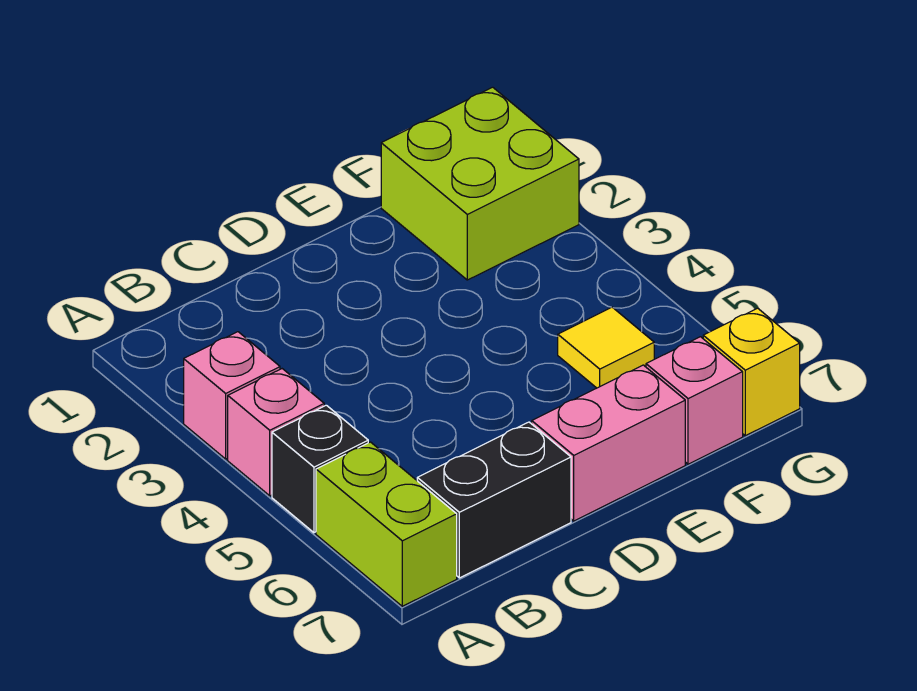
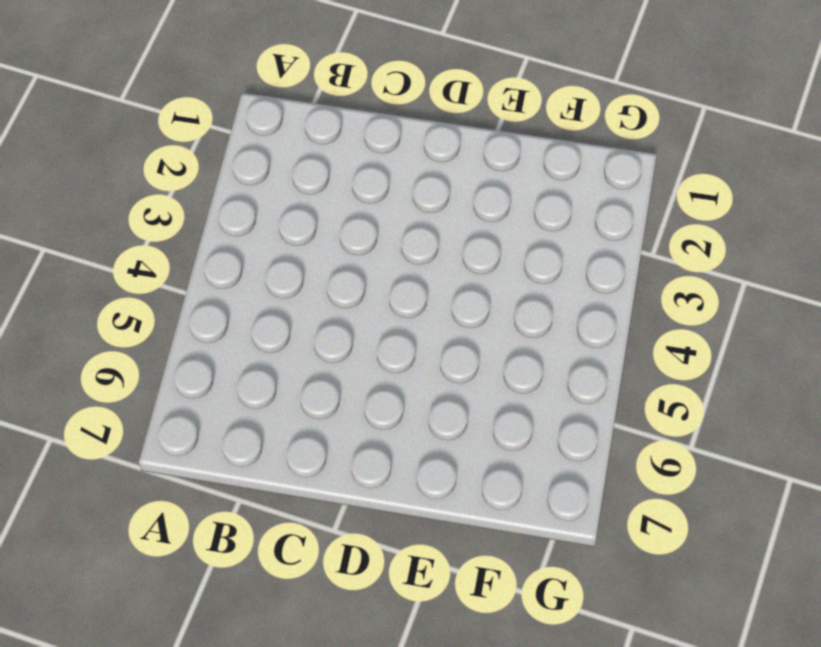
none -> pink 1x1 brick [184,332,280,459]
none -> pink 1x1 brick [228,369,324,496]

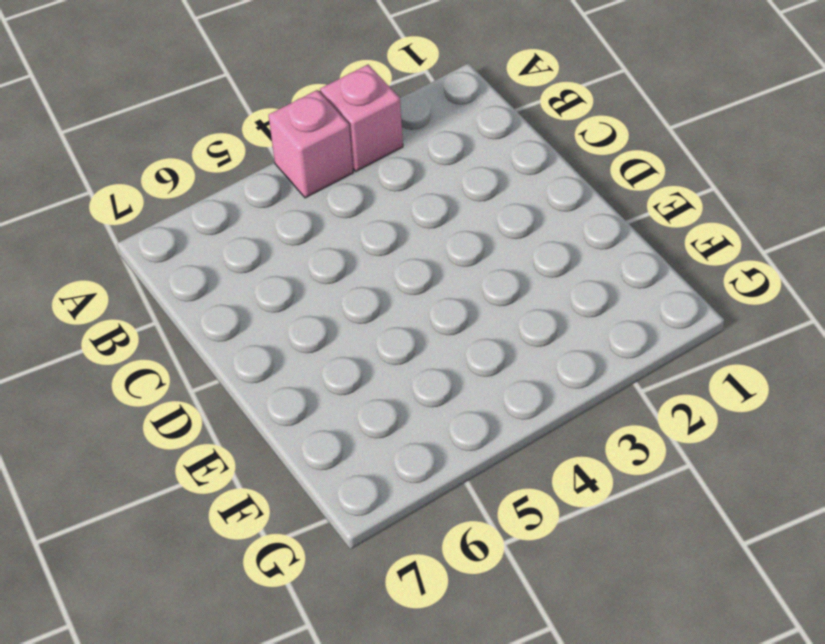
none -> black 1x1 brick [272,405,368,533]
none -> lime 1x2 brick [316,442,457,606]

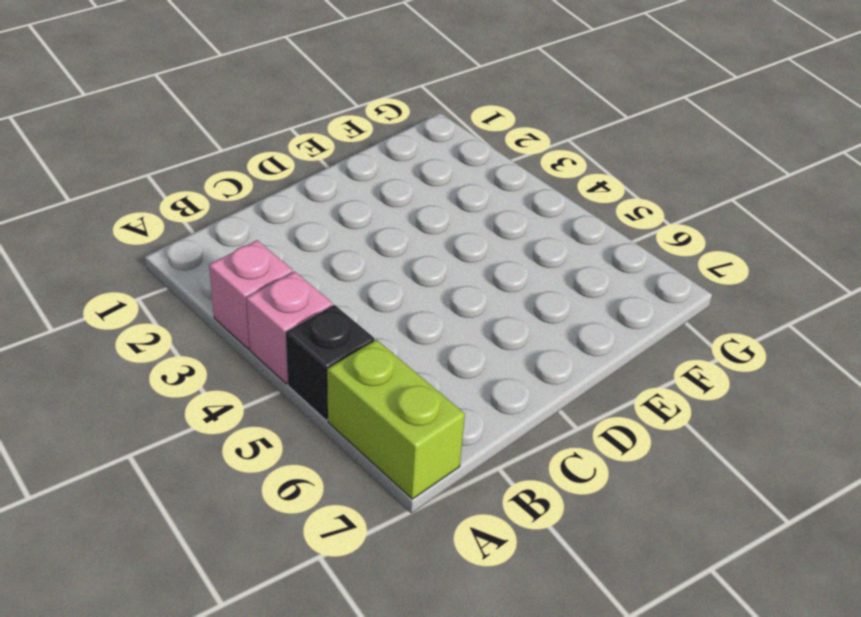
none -> black 1x2 brick [417,422,571,578]
none -> pink 1x2 brick [532,365,685,521]

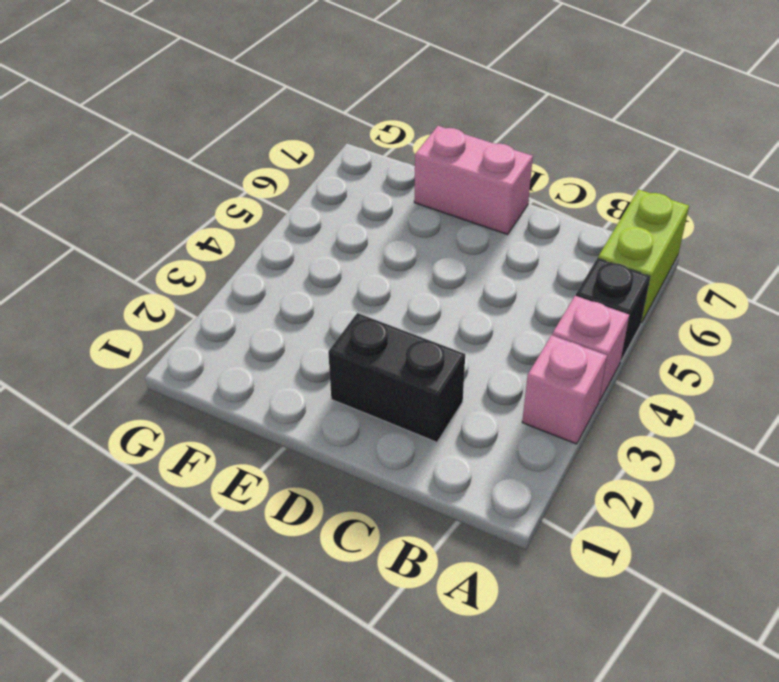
black 1x2 brick [328,313,465,442] -> black 1x2 brick moved to [417,422,571,578]
none -> lime 2x2 brick [381,87,579,280]
none -> yellow 1x1 tile [558,307,654,388]

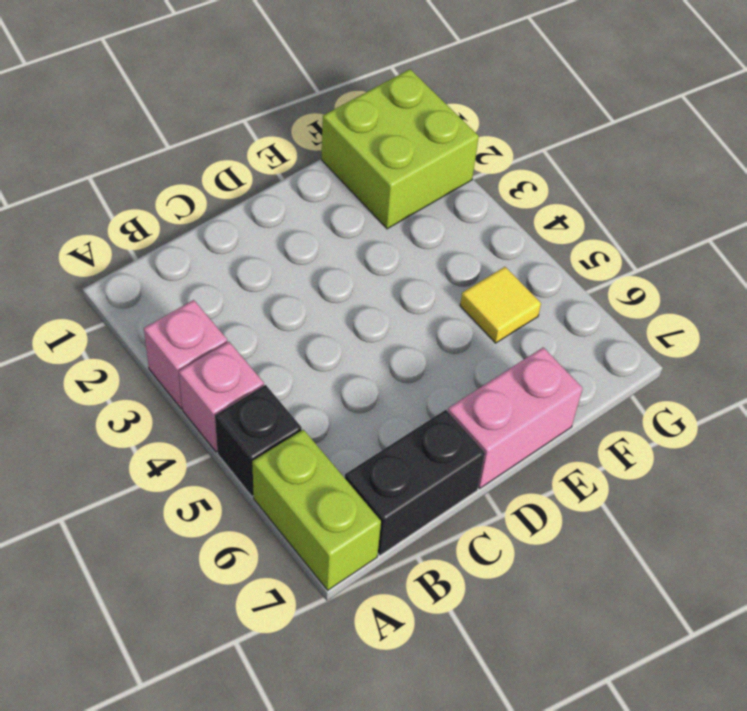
none -> pink 1x1 brick [646,337,743,464]
none -> yellow 1x1 brick [703,308,800,436]

